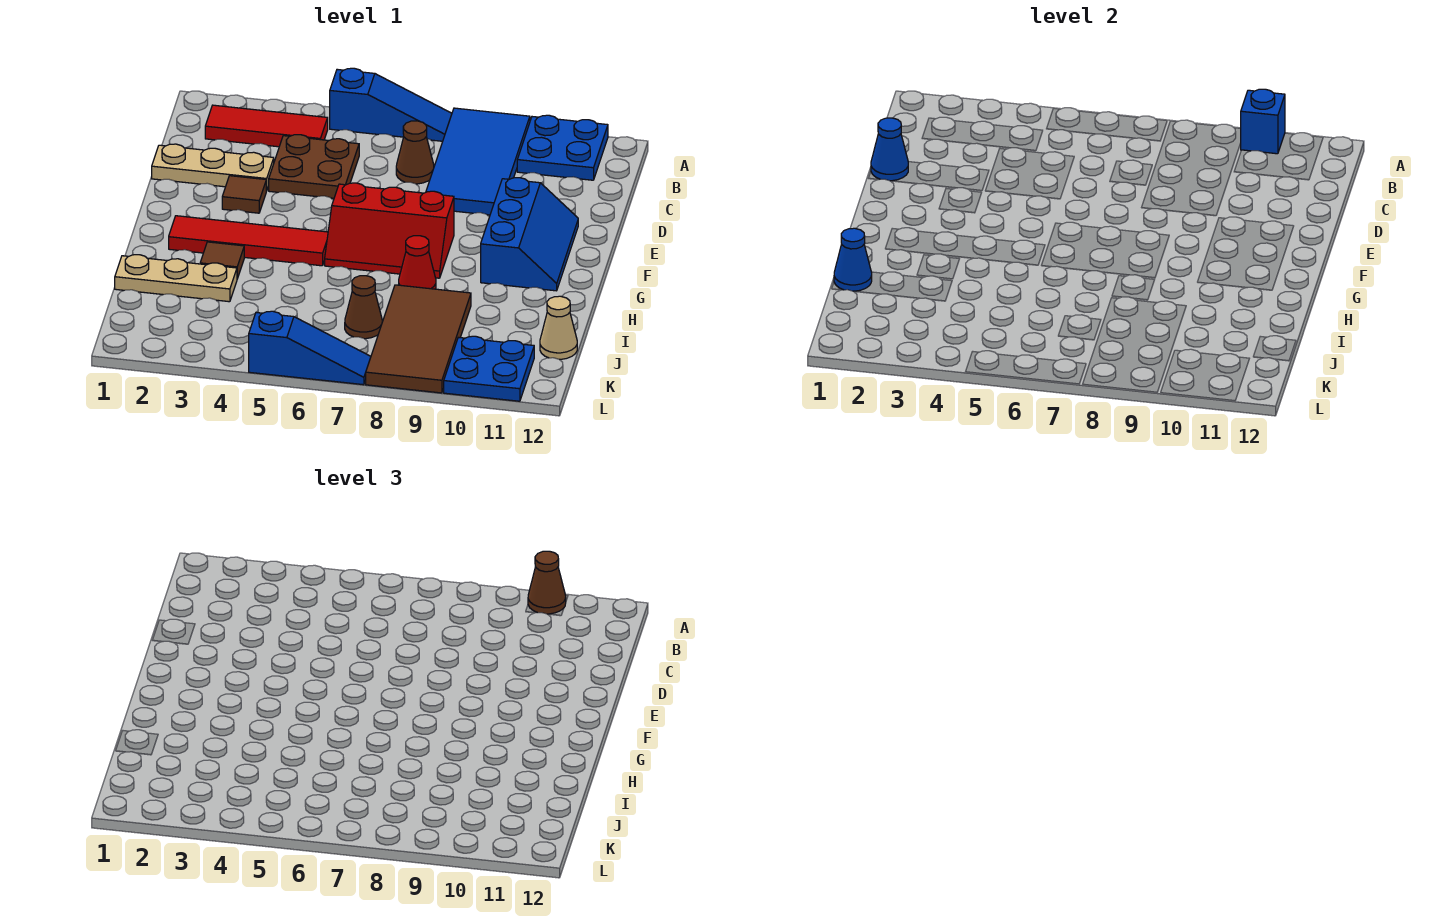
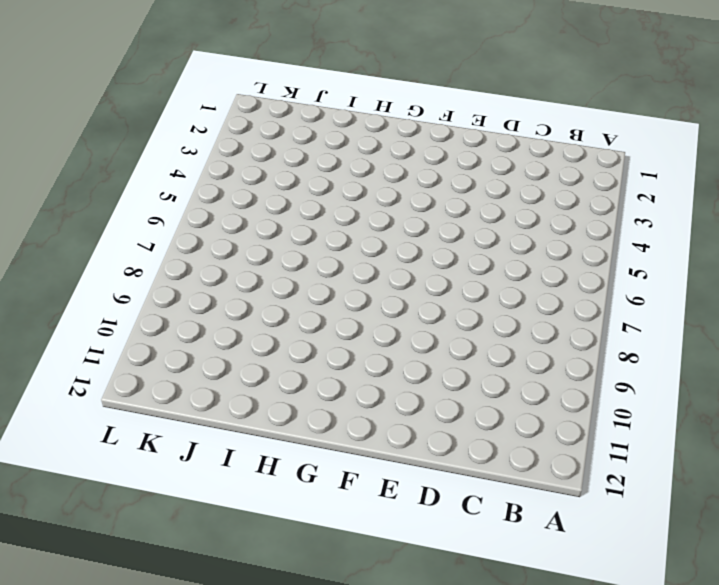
none -> blue 1x3 slope [330,68,452,141]
none -> blue 2x4 tile [426,108,530,215]
none -> blue 2x2 plate [517,115,608,180]

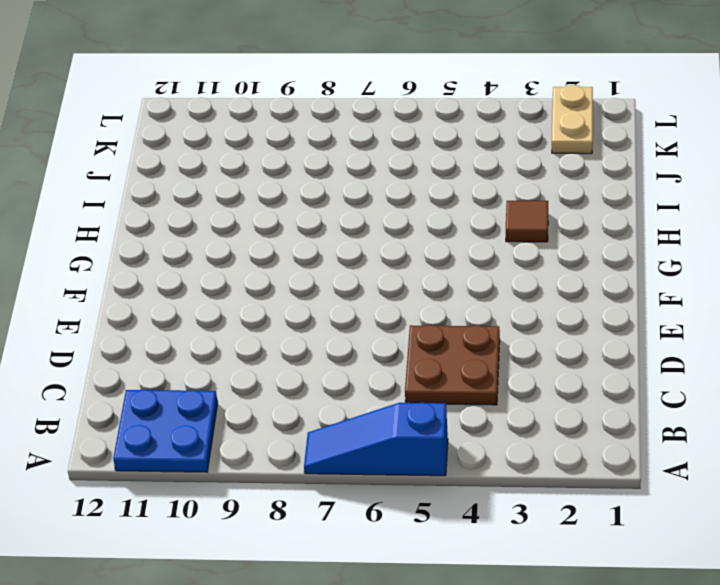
tan 1x2 plate [552,85,593,154] -> none
none -> blue 2x4 tile [426,108,530,215]
none -> red 1x3 tile [205,105,328,147]
none -> brown 1x1 cone [396,121,434,184]

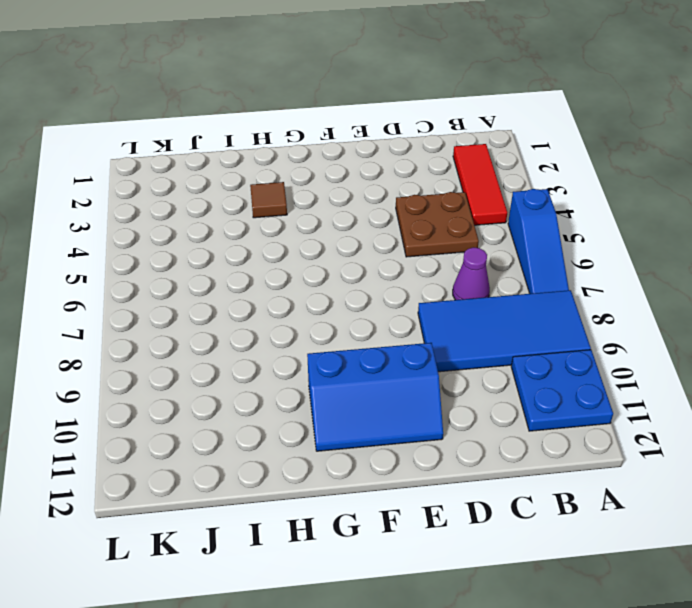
purple 1x1 cone [453,247,490,300] -> brown 1x1 cone [396,121,434,184]
none -> tan 1x3 plate [152,144,274,191]
none -> brown 1x1 tile [222,176,266,213]
none -> red 2x3 slope [325,183,454,278]

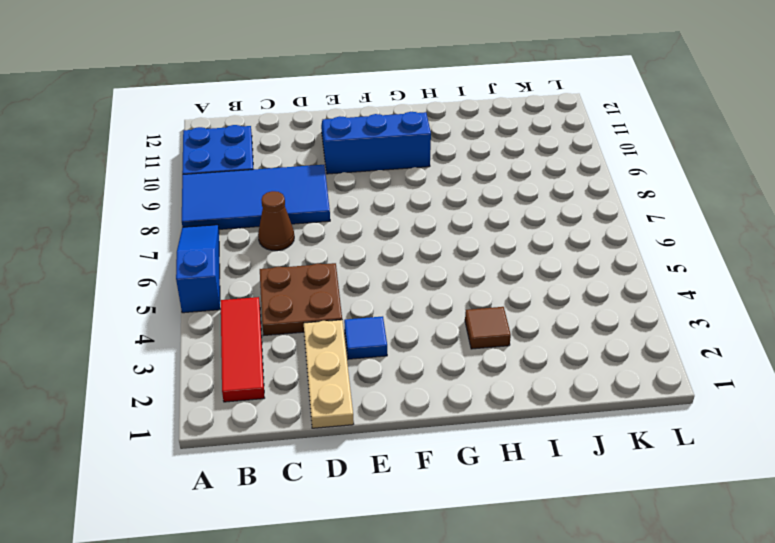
blue 1x1 tile [344,316,387,359] -> brown 1x1 tile [222,176,266,213]
none -> red 2x3 slope [325,183,454,278]
none -> red 1x4 tile [169,216,328,266]
none -> red 1x1 cone [399,236,436,289]

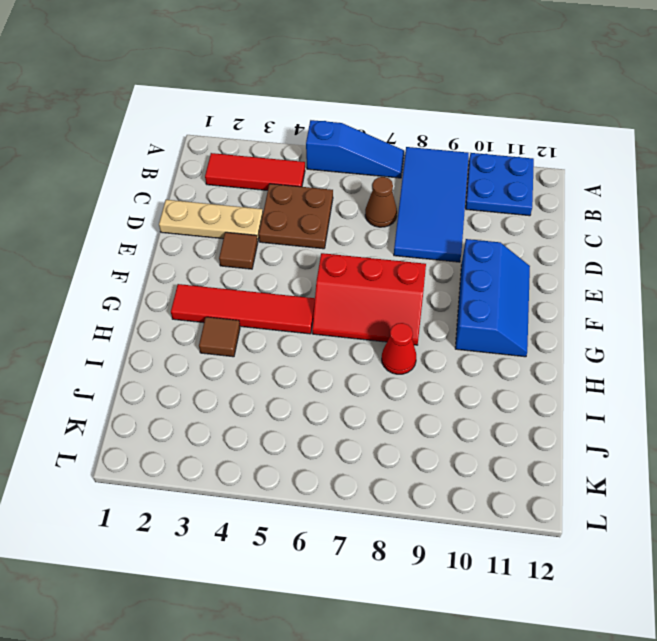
none -> tan 1x3 plate [115,255,237,302]
none -> brown 2x4 tile [366,285,471,393]
none -> brown 1x1 cone [345,276,382,339]

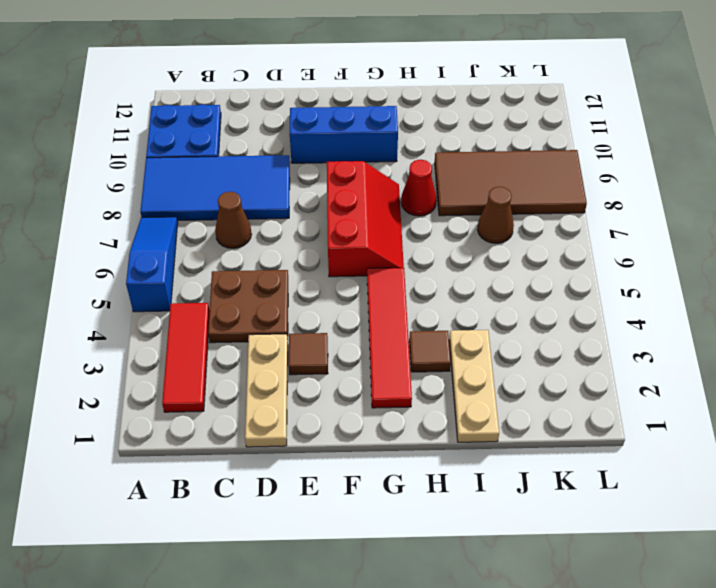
none -> tan 1x1 cone [540,296,577,359]
none -> blue 2x2 plate [444,336,534,401]
none -> blue 1x3 slope [249,311,371,385]

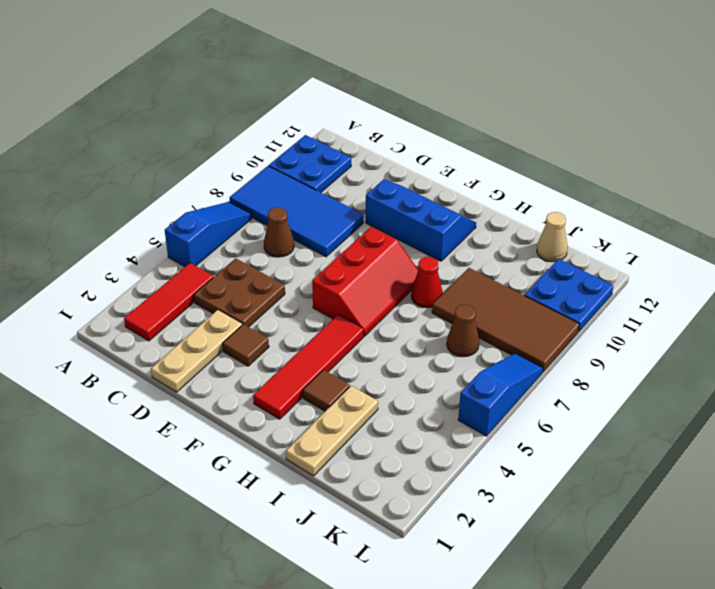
none -> blue 1x1 brick [1240,89,1285,154]
none -> blue 1x1 cone [871,118,908,181]
none -> blue 1x1 cone [834,228,872,291]

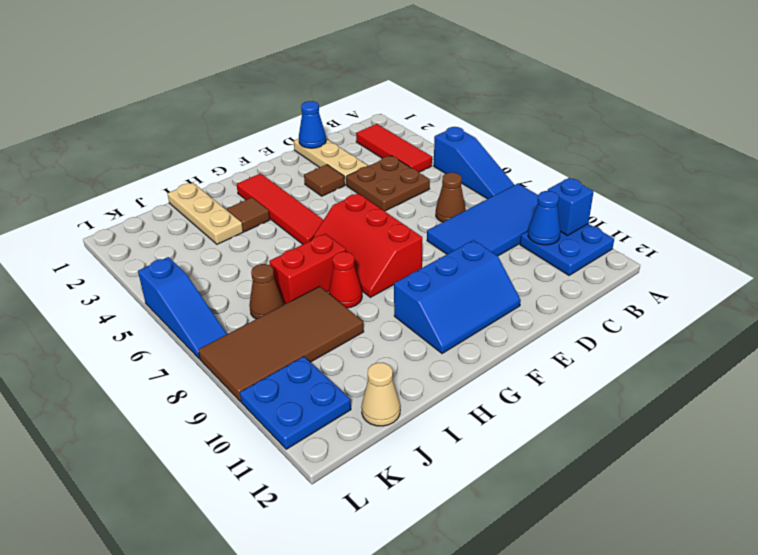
blue 1x1 cone [528,191,560,245] -> blue 1x1 cone moved to [834,228,872,291]
red 1x2 brick [269,234,346,304] -> none
none -> brown 1x1 cone [528,551,566,614]

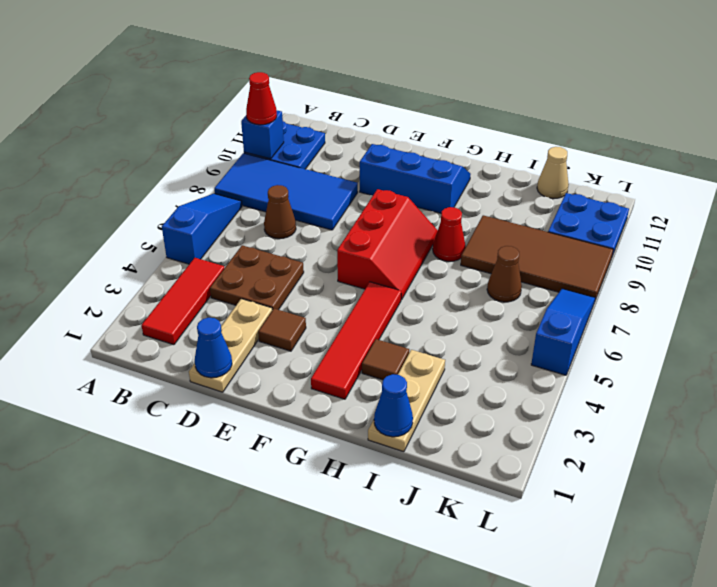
red 1x1 cone [246,72,277,125] -> brown 1x1 cone [528,551,566,614]

